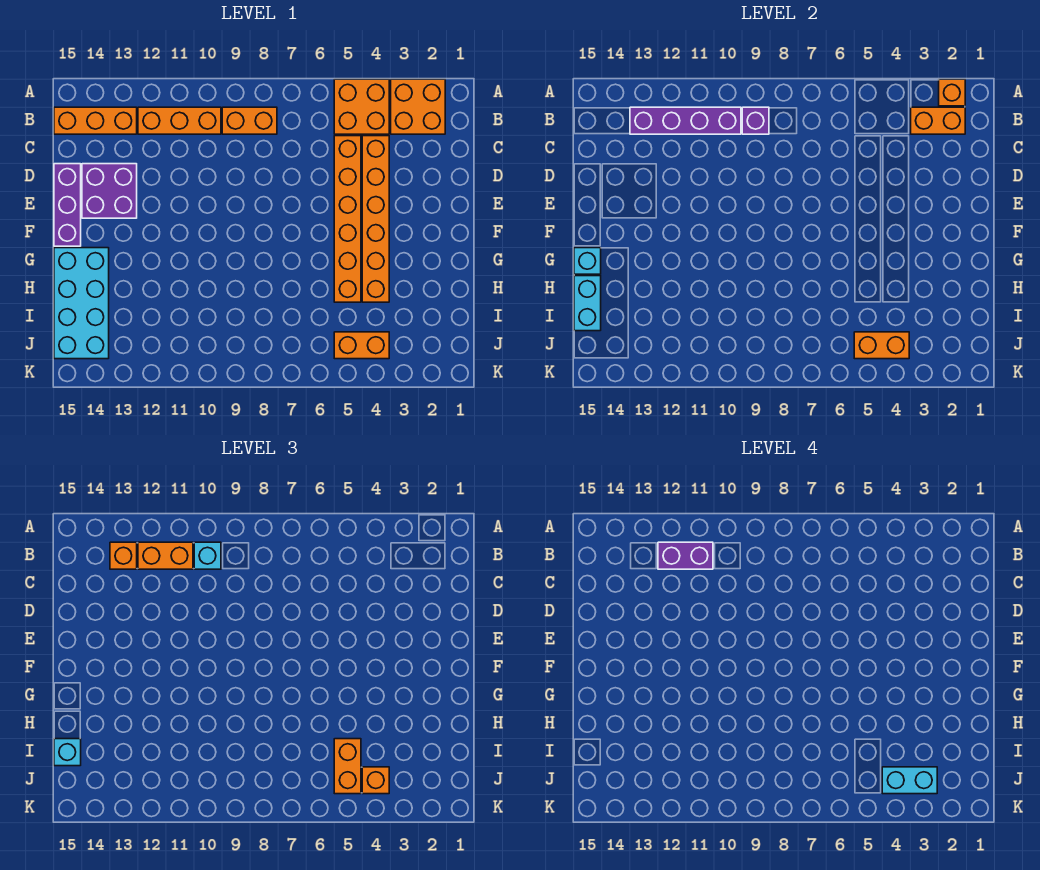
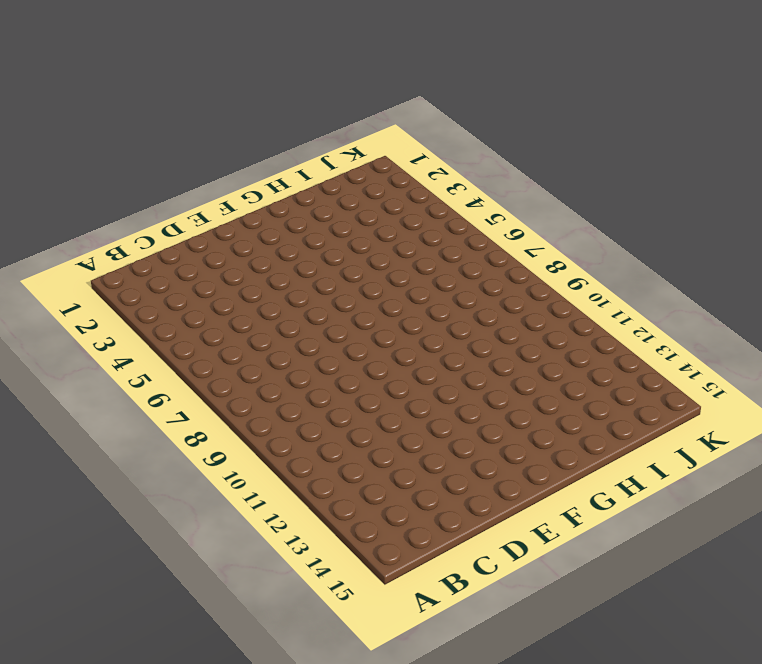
none -> orange 2x2 brick [391,79,445,134]
none -> orange 2x2 brick [334,79,389,134]
none -> orange 1x2 brick [222,107,277,134]

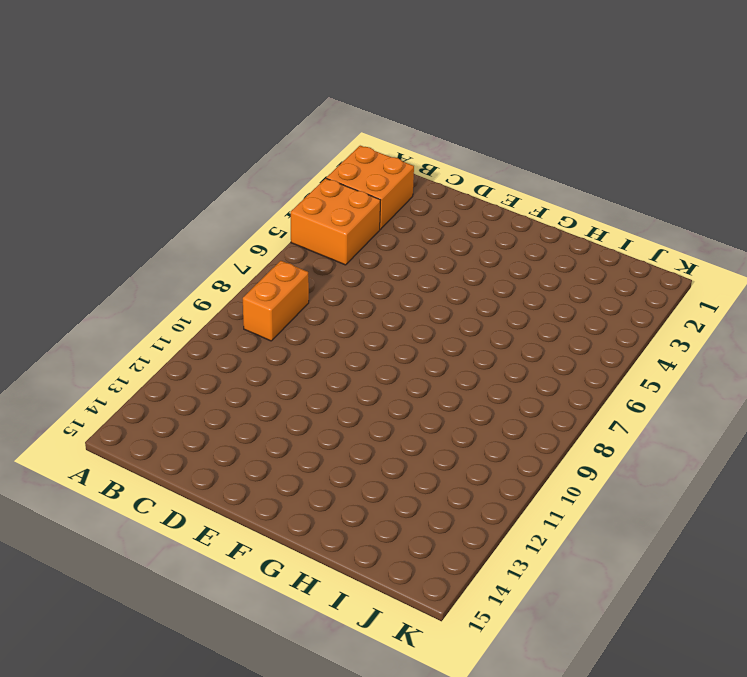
none -> orange 1x3 brick [138,107,221,134]
none -> orange 1x3 brick [54,107,137,134]
none -> orange 1x6 brick [362,136,389,302]

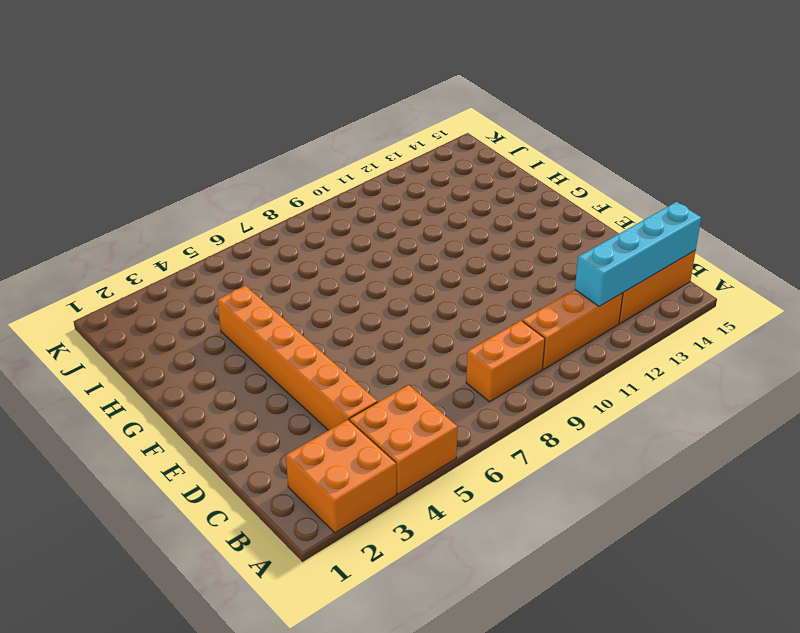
cyan 1x4 brick [575,202,701,306] -> purple 1x4 brick [630,107,741,134]
none -> orange 1x6 brick [334,136,361,302]
none -> purple 2x2 brick [82,164,137,218]
none -> purple 1x3 brick [54,164,81,246]

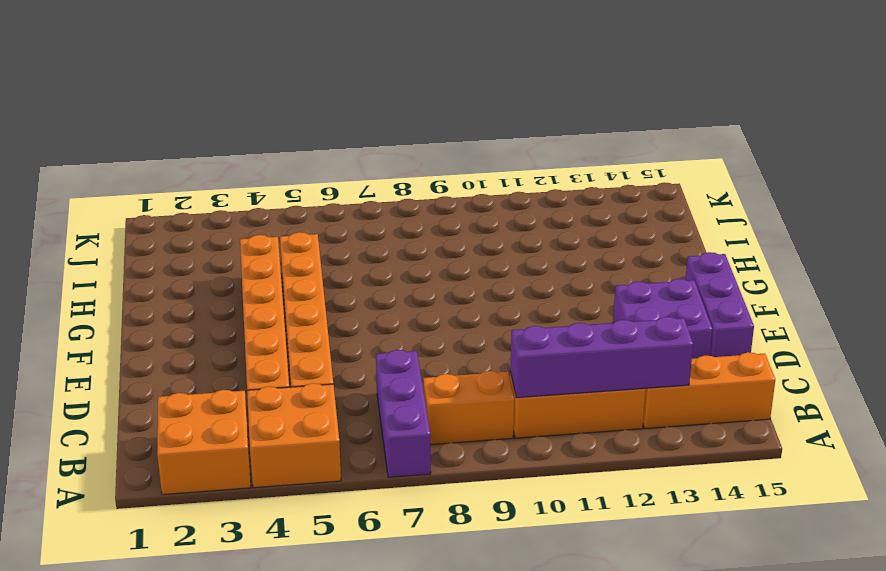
purple 1x3 brick [376,350,431,477] -> none
none -> cyan 2x4 brick [54,248,109,359]
none -> orange 1x2 brick [334,332,389,359]
none -> orange 1x1 brick [939,79,965,106]

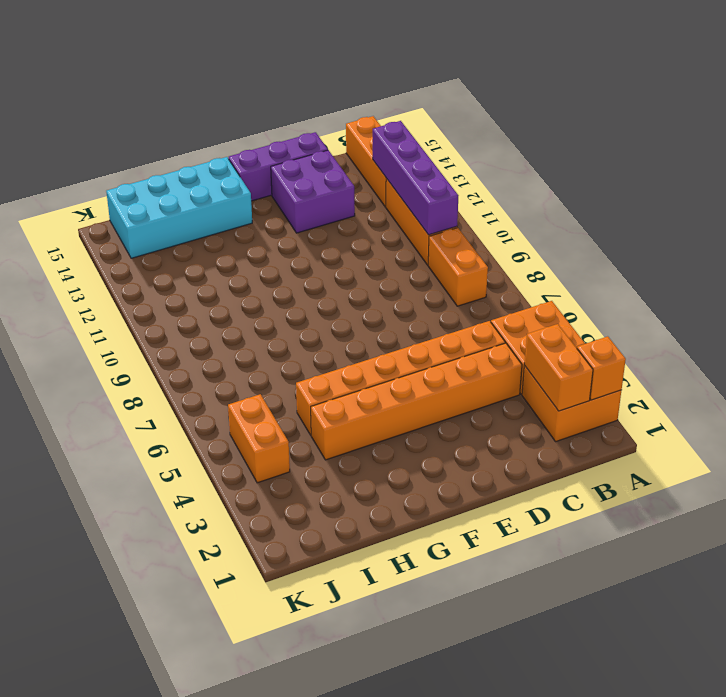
none -> purple 1x1 brick [742,107,769,134]
none -> cyan 1x1 brick [574,248,601,274]
none -> cyan 1x2 brick [574,276,601,331]

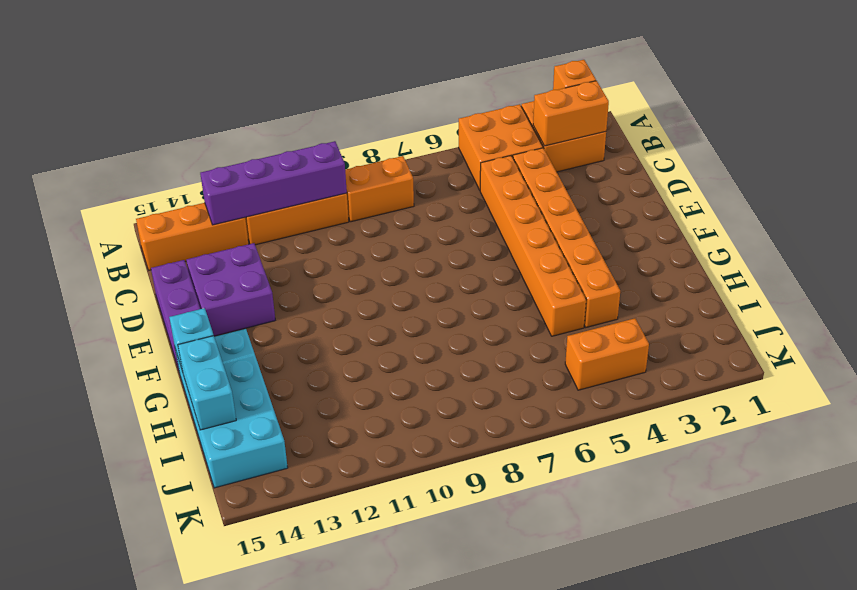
none -> purple 1x1 brick [742,107,769,134]
none -> orange 1x2 brick [854,332,909,359]
none -> cyan 1x1 brick [194,542,221,569]

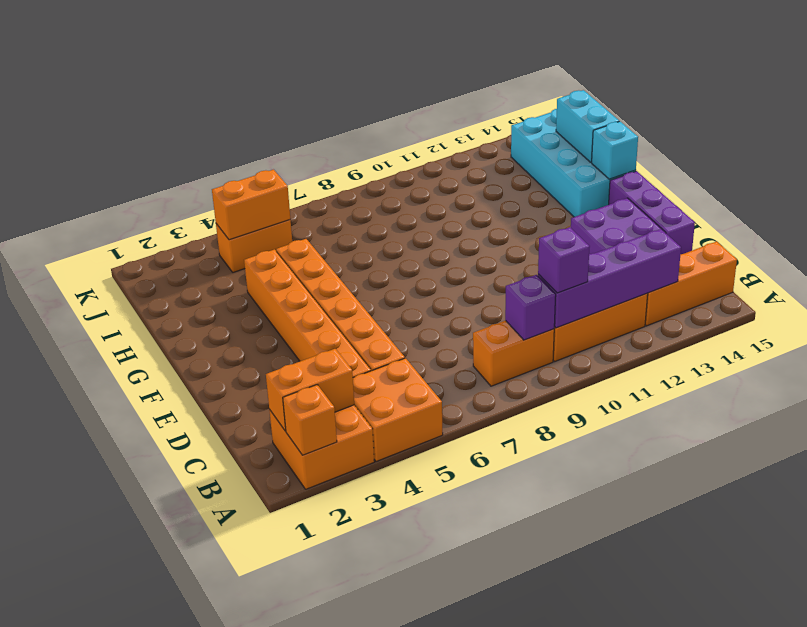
purple 1x1 brick [538,227,590,293] -> cyan 1x1 brick [194,542,221,569]
none -> orange 1x2 brick [138,542,193,569]
none -> orange 1x1 brick [110,542,137,569]
none -> orange 1x2 brick [334,739,361,794]

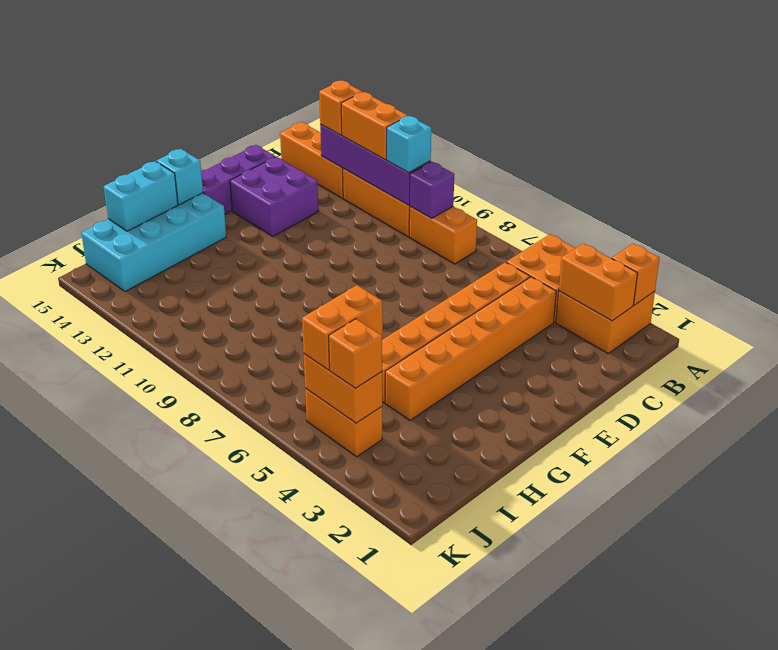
none -> cyan 1x1 brick [54,739,81,766]
none -> purple 1x2 brick [658,542,713,569]
none -> cyan 1x2 brick [882,767,937,794]

